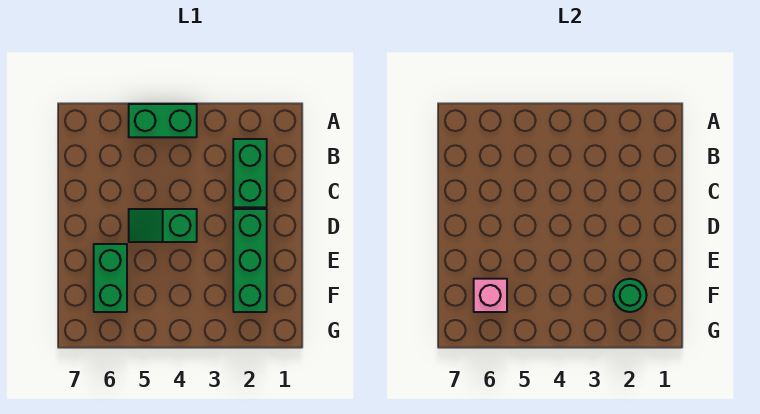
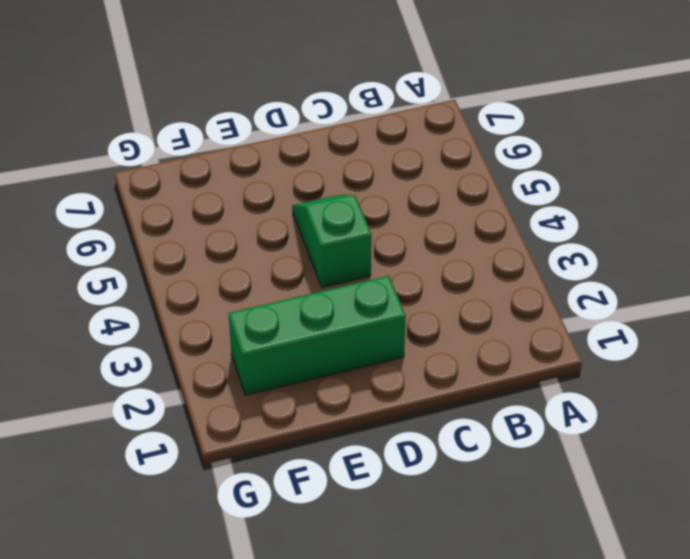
none -> green 1x2 brick [129,104,197,137]
none -> green 1x2 brick [233,139,267,207]

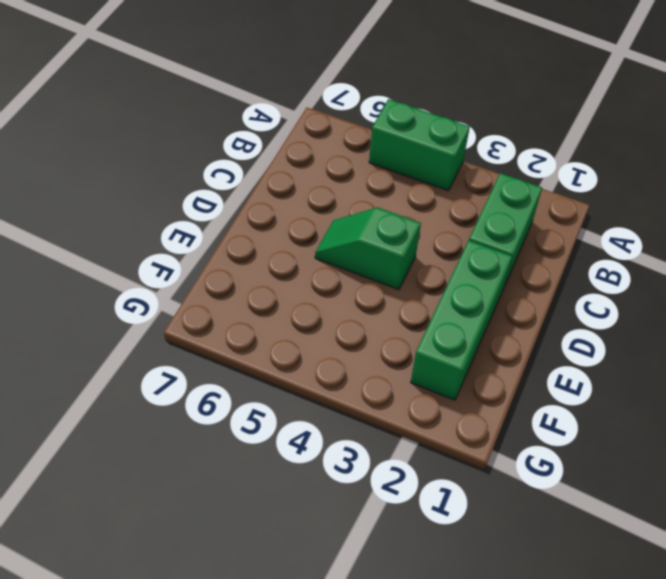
none -> green 1x2 brick [94,244,127,312]
none -> green 1x1 round brick [613,279,647,312]

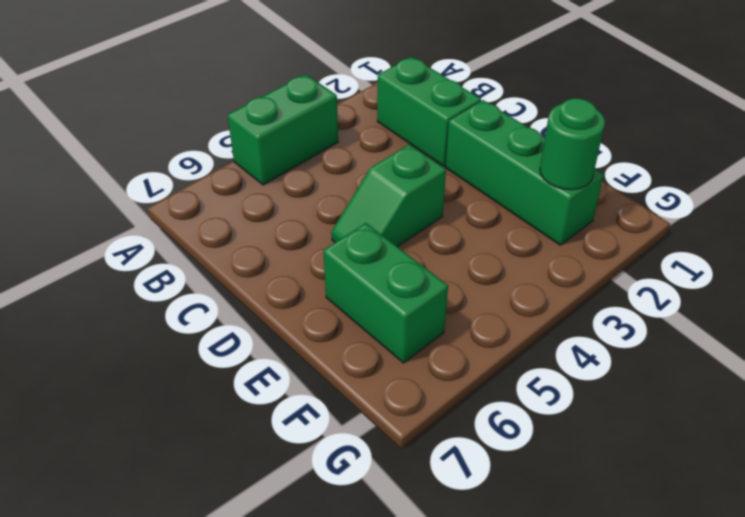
none -> pink 1x1 brick [474,279,507,312]

